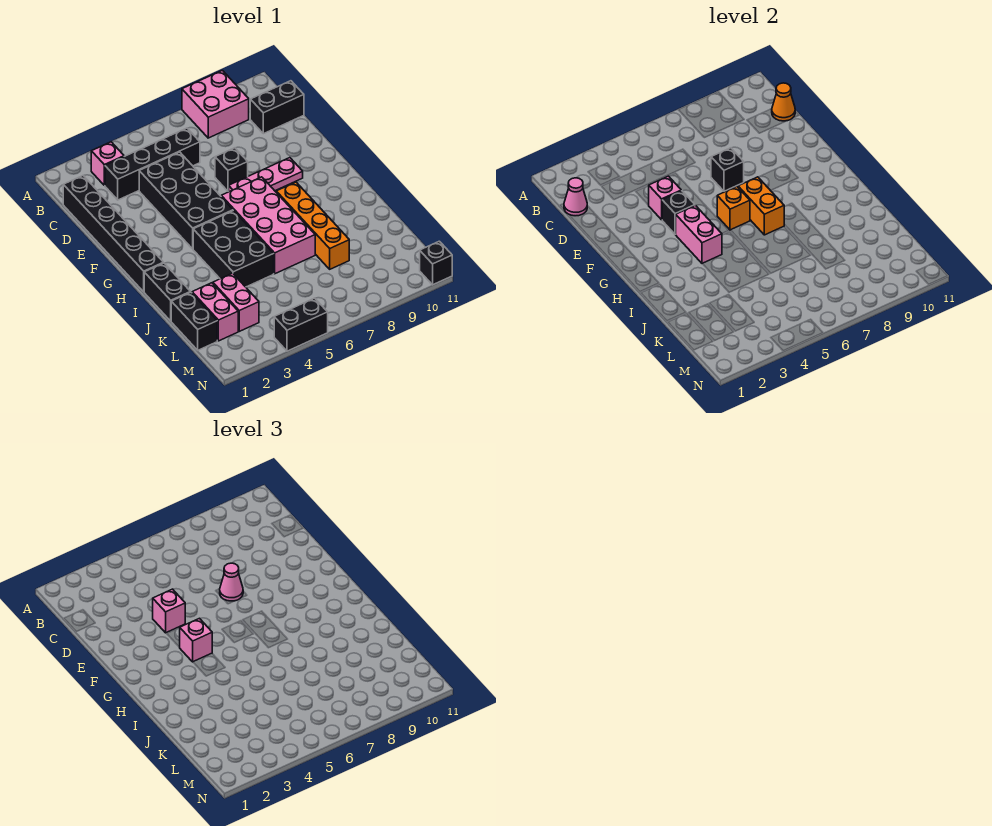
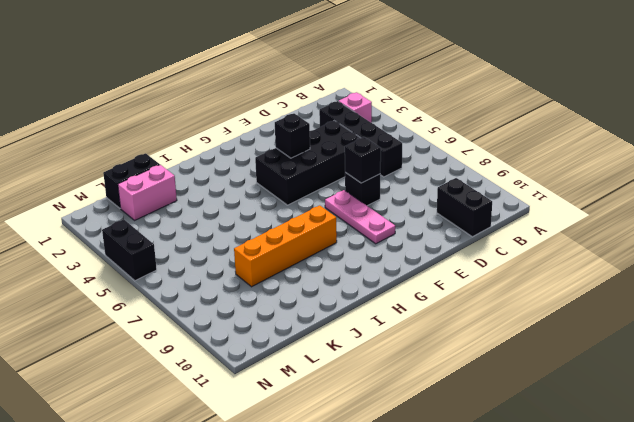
none -> pink 2x2 brick [182,70,249,138]
none -> black 1x6 brick [63,176,163,292]
none -> pink 2x4 brick [221,177,315,274]

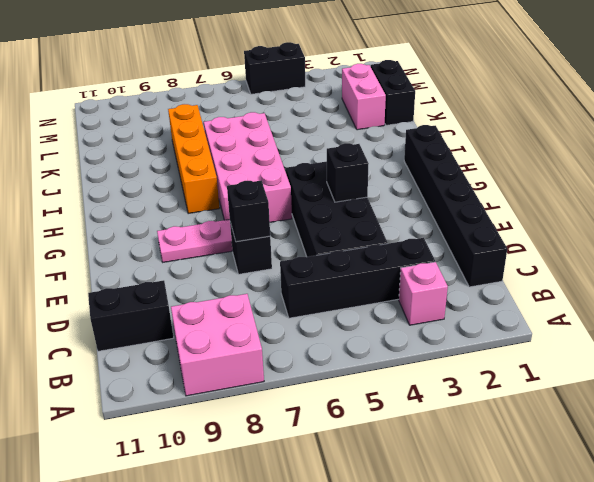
none -> black 2x3 brick [193,211,274,287]
none -> black 1x2 brick [144,263,190,321]
none -> pink 1x2 brick [213,273,259,331]

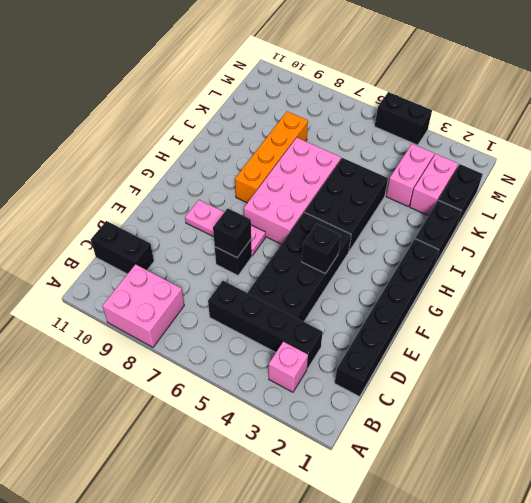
none -> black 1x1 brick [420,241,452,285]
none -> pink 1x1 cone [564,178,587,216]
none -> orange 1x1 cone [772,83,795,121]

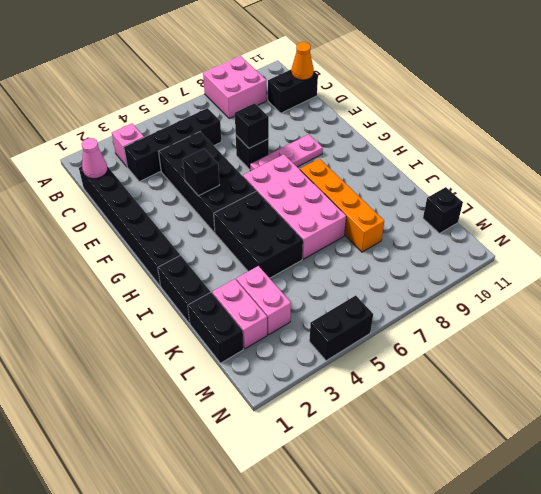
black 1x1 brick [423,187,463,233] -> black 1x1 brick moved to [420,241,452,285]
none -> pink 1x1 brick [649,176,681,220]
none -> pink 1x2 brick [675,205,722,264]
none -> orange 1x1 brick [717,186,750,230]

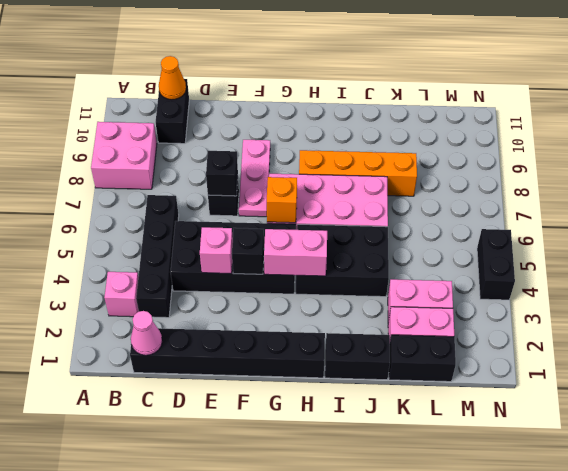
none -> black 1x1 brick [420,241,452,285]
none -> orange 1x2 brick [738,177,784,235]
none -> pink 1x1 brick [153,589,185,633]

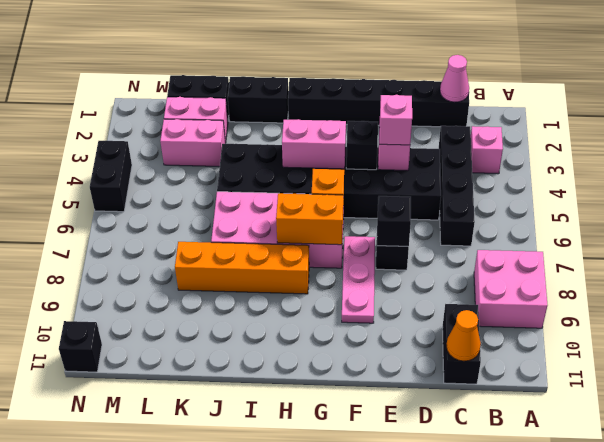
none -> pink 1x1 cone [220,563,243,601]
none -> pink 1x1 brick [180,618,212,662]

